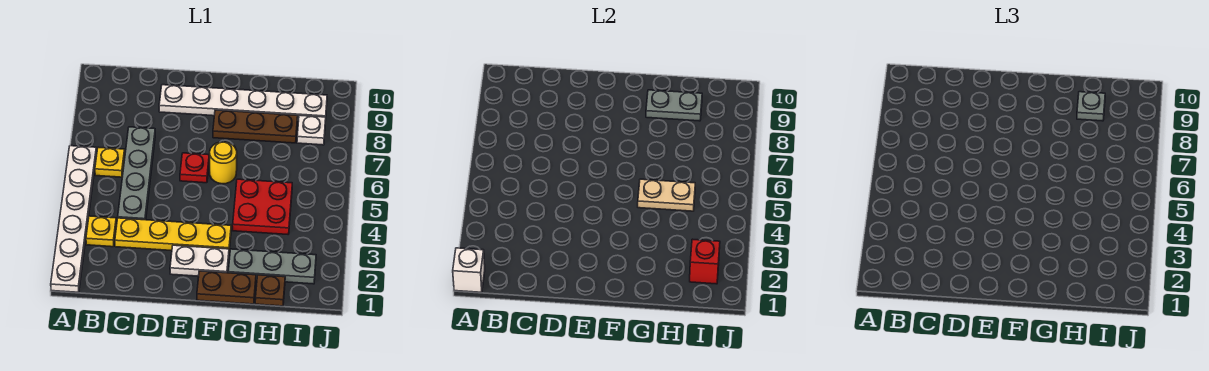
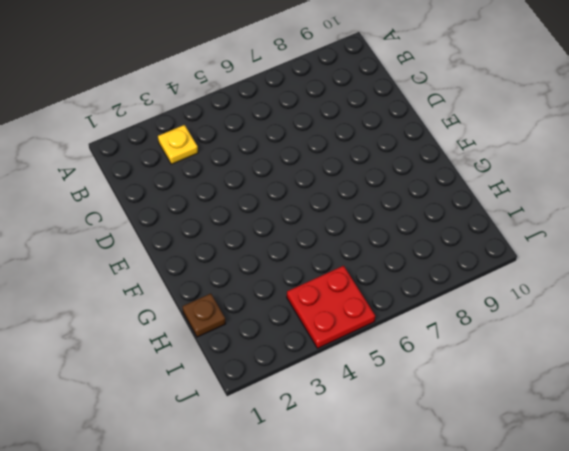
red 2x2 plate [287,266,375,348] -> red 2x2 plate moved to [233,179,292,234]
none -> white 1x6 plate [51,146,97,292]
none -> yellow 1x1 plate [95,147,125,177]
none -> yellow 1x4 plate [115,218,231,251]

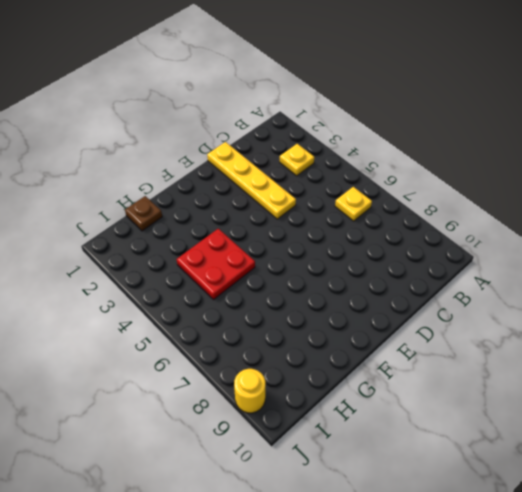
yellow 1x4 plate [207,142,296,219] -> yellow 1x4 plate turned to [115,218,231,251]
yellow 1x1 round brick [234,369,265,413] -> yellow 1x1 round brick moved to [210,142,237,184]
none -> white 1x6 plate [51,146,97,292]
none -> grey 1x4 plate [118,127,155,220]
none -> white 1x6 plate [159,85,327,121]

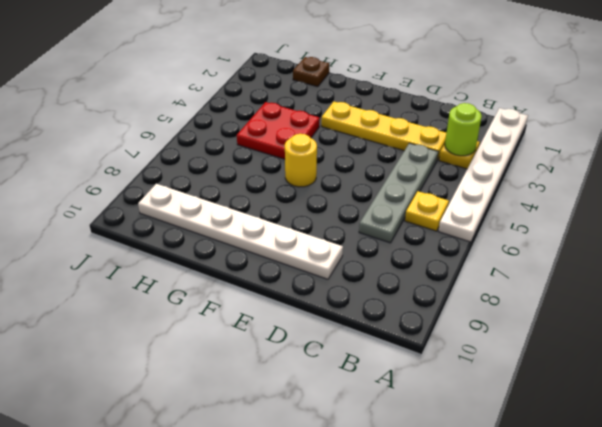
lime 1x1 round brick [445,103,482,156] -> none
none -> white 1x2 plate [170,245,229,276]
none -> red 1x1 plate [180,153,209,183]
none -> brown 1x2 plate [197,271,256,304]

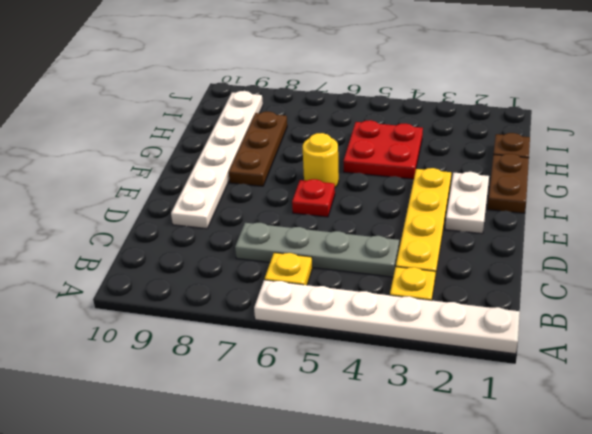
none -> grey 1x3 plate [228,249,316,284]
none -> white 1x1 plate [297,115,326,145]
none -> white 1x1 brick [453,248,485,292]

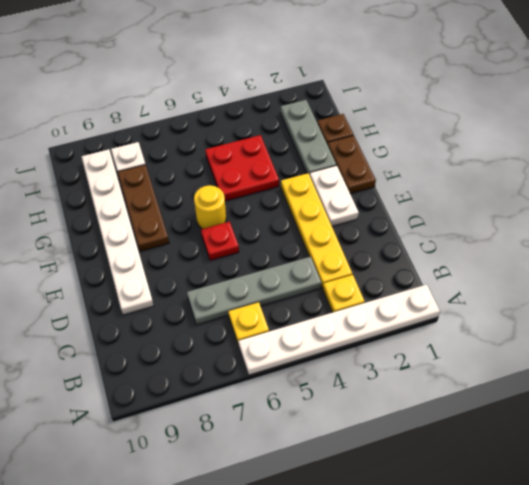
none -> white 1x1 brick [453,248,485,292]
none -> tan 1x2 plate [638,179,695,211]
none -> grey 1x2 plate [646,90,702,121]

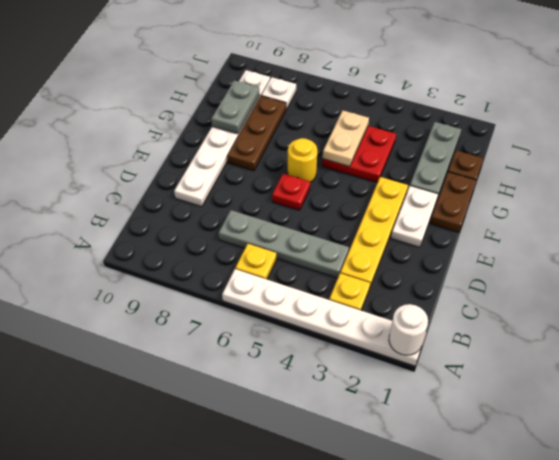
white 1x1 round brick [389,304,428,355] -> white 1x1 brick [453,248,485,292]
none -> red 1x1 brick [690,239,720,284]
none -> grey 1x1 plate [1077,92,1105,121]

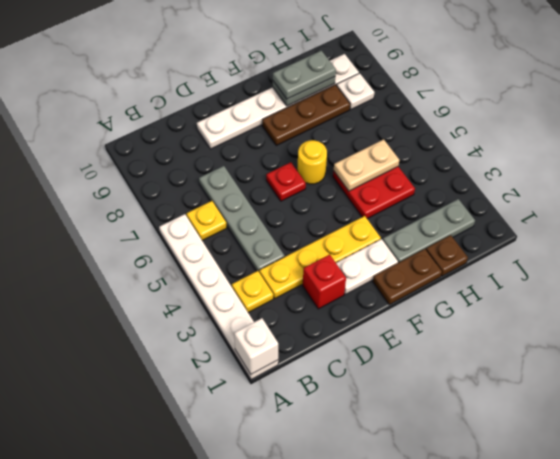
red 1x1 brick [303,254,346,309] -> red 1x1 brick moved to [690,239,720,284]
grey 1x2 plate [273,51,336,99] -> grey 1x1 plate [1077,92,1105,121]

